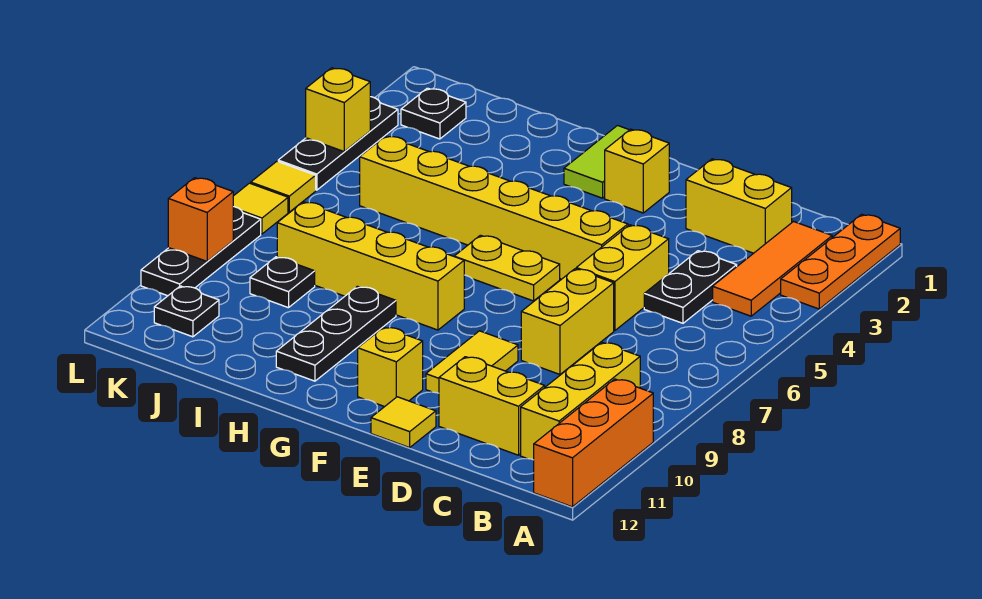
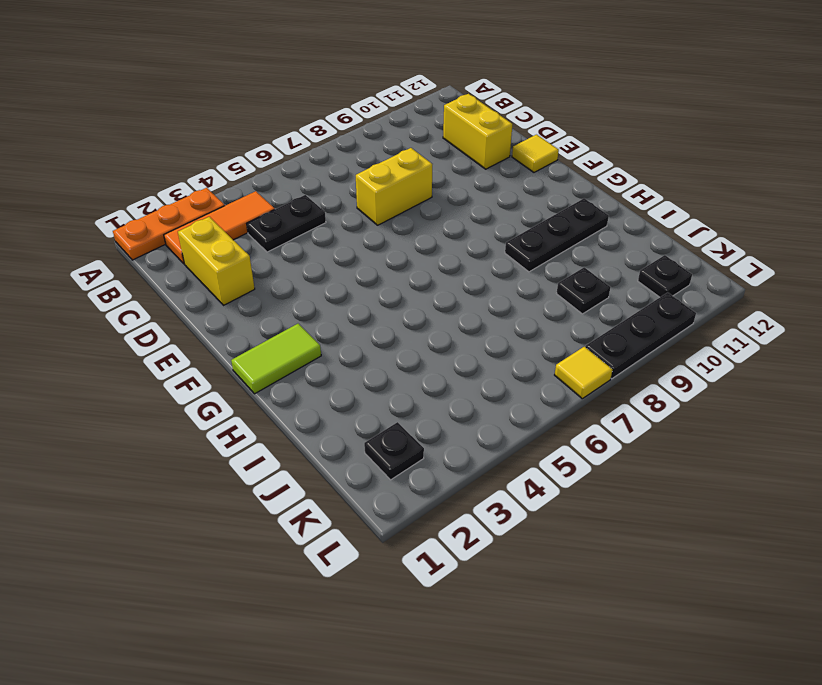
none -> orange 1x3 brick [534,379,653,507]
none -> yellow 1x3 brick [521,342,640,460]
none -> yellow 1x2 brick [576,225,669,331]

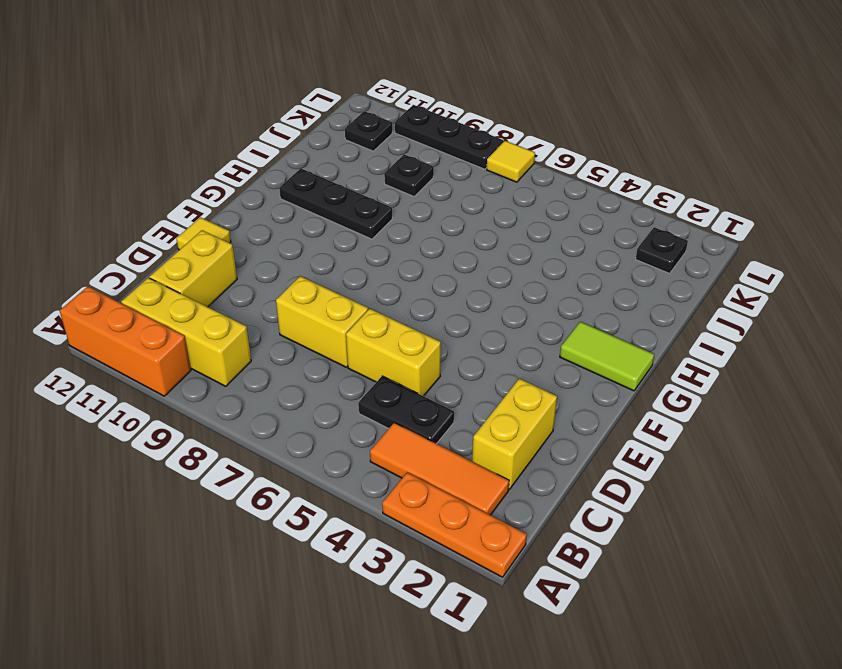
none -> yellow 1x6 brick [360,136,628,279]
none -> yellow 1x2 tile [426,331,518,393]
none -> yellow 1x1 brick [605,129,669,213]

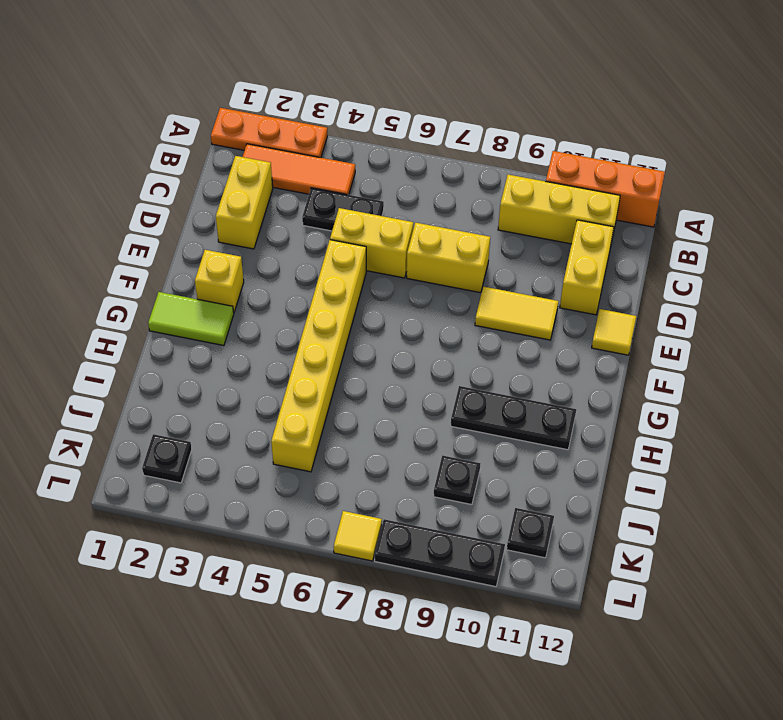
none -> yellow 1x2 plate [454,235,560,301]
none -> yellow 1x1 brick [358,327,423,407]
none -> yellow 1x4 brick [277,202,464,330]

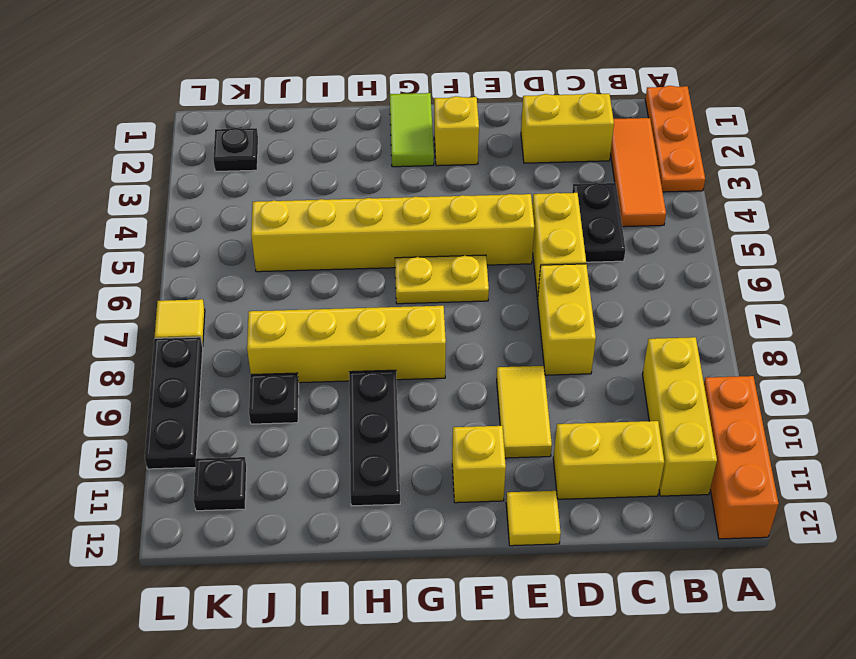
none -> black 1x3 plate [278,97,398,190]
none -> yellow 1x1 tile [251,161,316,212]
none -> yellow 1x1 brick [306,68,370,151]

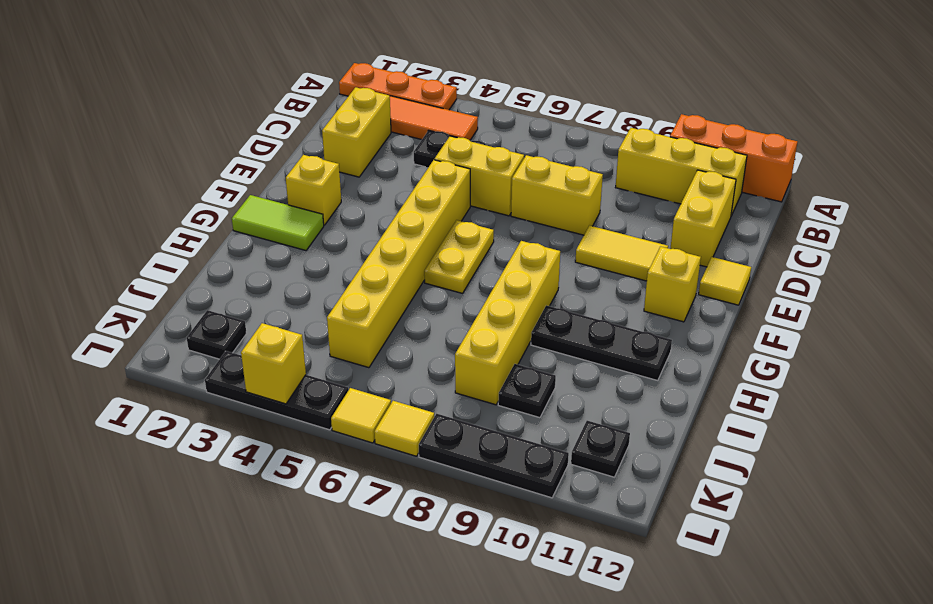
none -> orange 1x1 brick [168,178,233,261]

